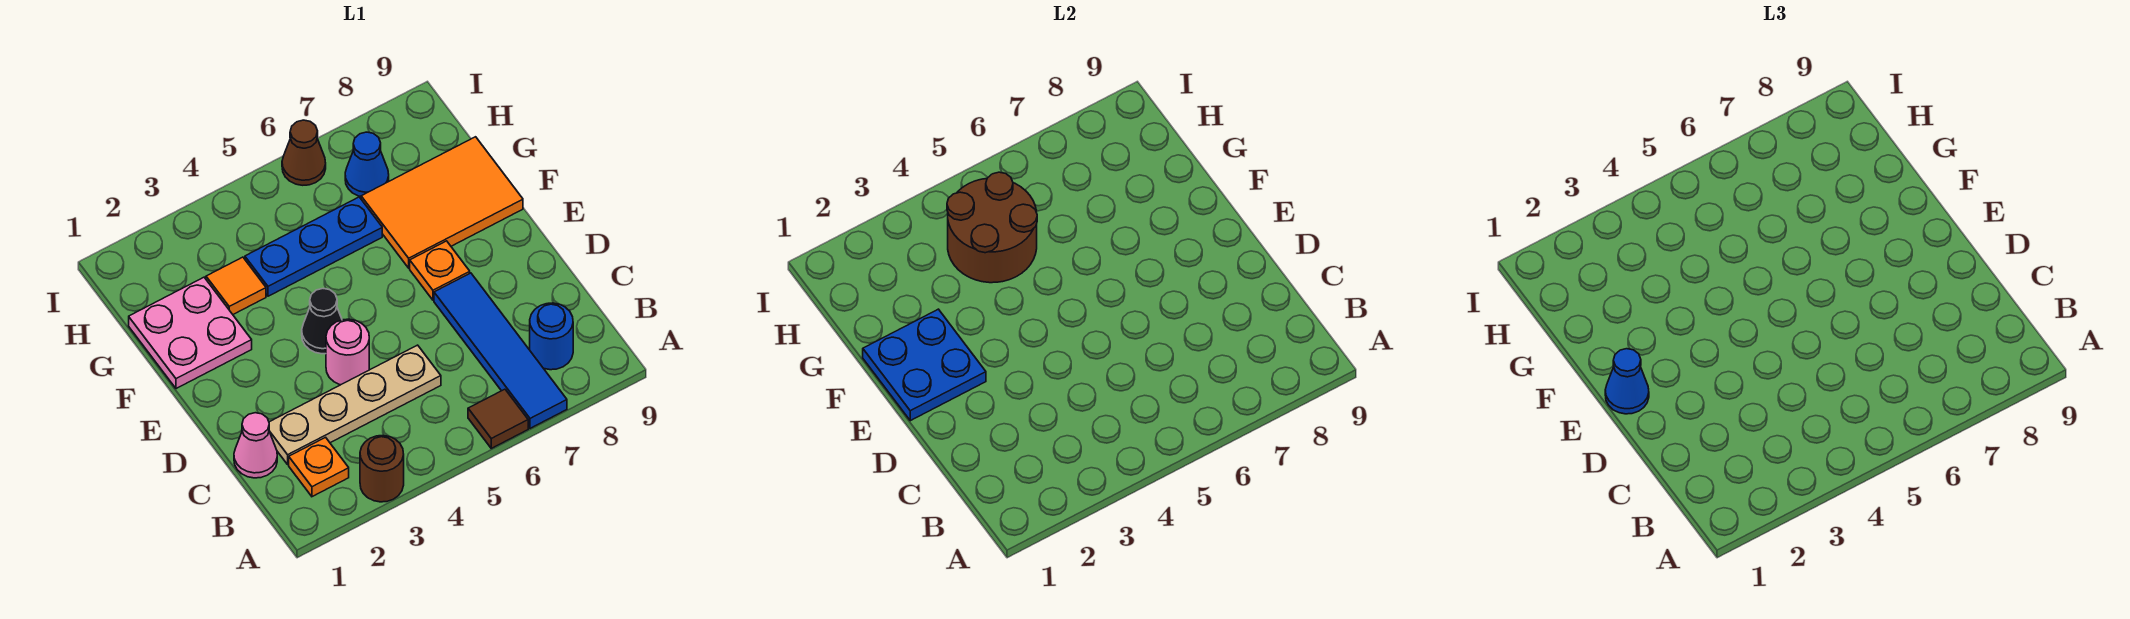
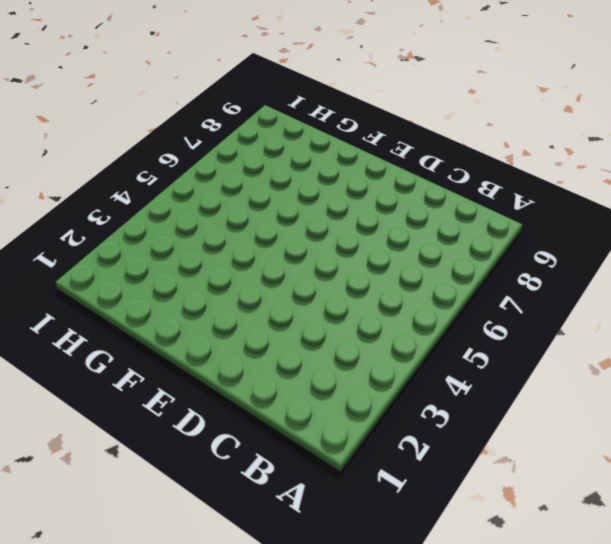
none -> brown 1x1 round brick [360,435,404,502]
none -> brown 1x1 tile [468,389,528,448]
none -> blue 1x4 tile [434,273,567,428]

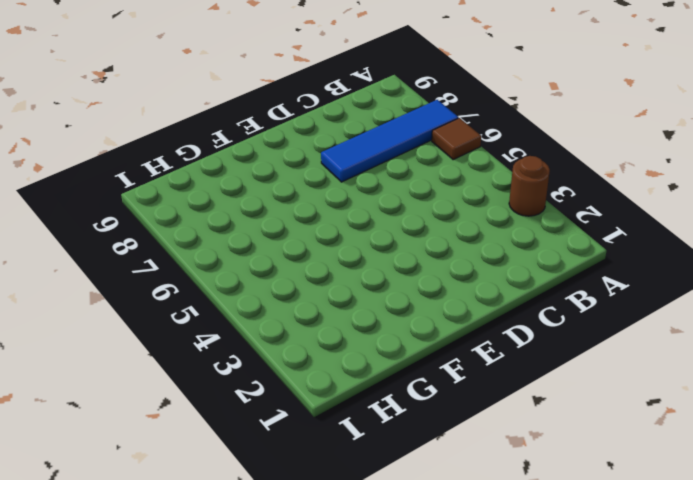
none -> orange 1x1 plate [289,437,349,497]
none -> blue 1x1 round brick [530,303,573,370]
none -> pink 1x1 cone [234,413,277,478]

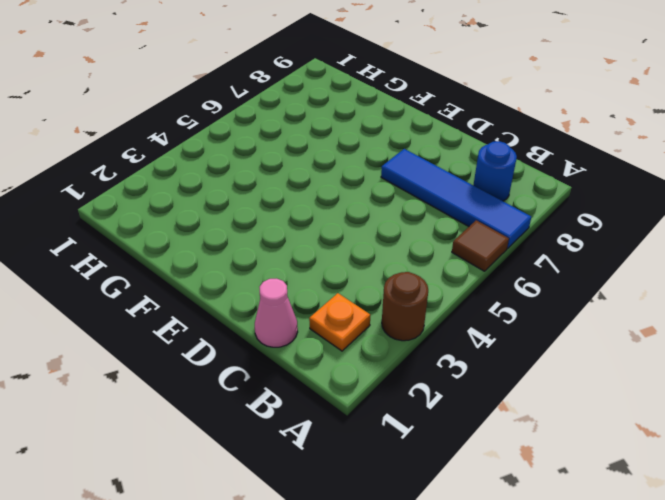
none -> tan 1x4 plate [269,345,441,464]
none -> pink 1x1 round brick [326,319,369,385]
none -> black 1x1 cone [302,289,342,354]

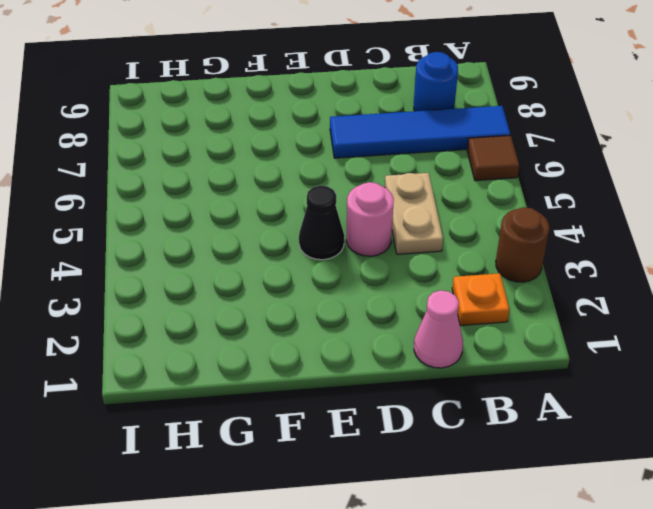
tan 1x2 plate [385,173,443,254] -> tan 1x4 plate [269,345,441,464]
none -> orange 1x1 plate [410,241,470,300]
none -> pink 2x2 plate [129,277,252,389]
none -> orange 2x3 tile [361,137,523,268]

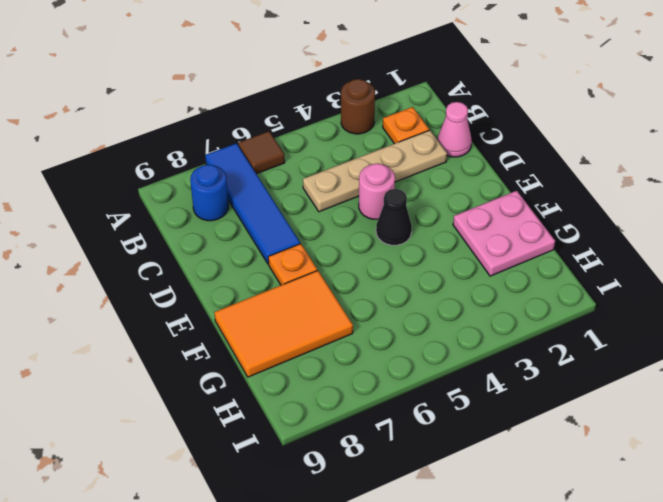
none -> orange 1x1 tile [206,257,266,314]
none -> blue 1x3 plate [245,197,382,296]
none -> blue 1x1 cone [345,132,389,197]

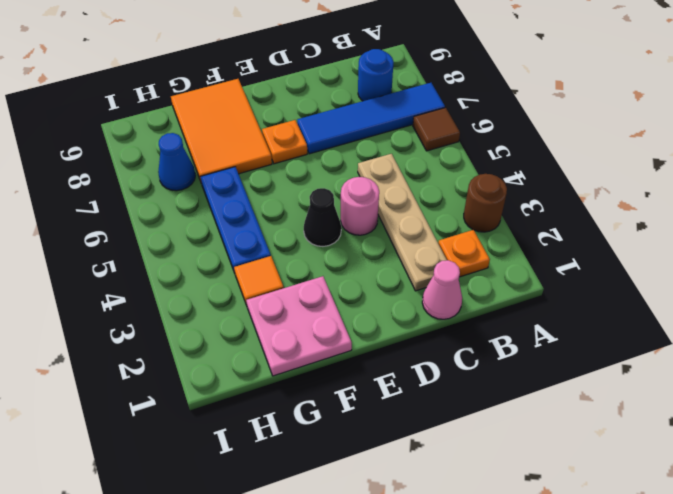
none -> brown 1x1 cone [282,120,326,185]
none -> blue 2x2 plate [863,309,986,421]
none -> brown 2x2 round brick [947,172,1037,283]

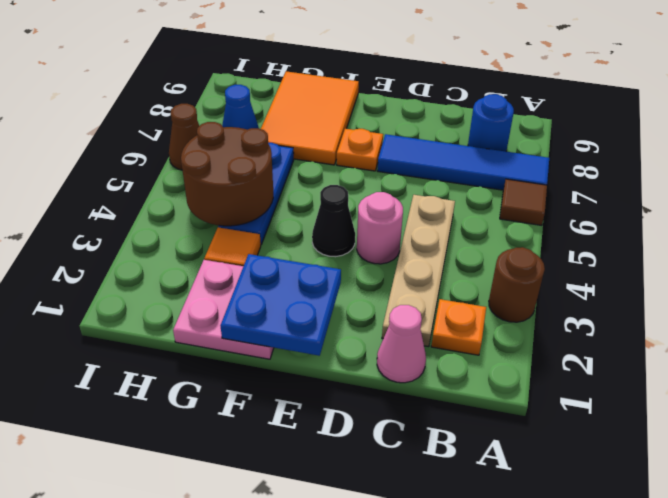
none -> blue 1x1 cone [1605,349,1649,414]

